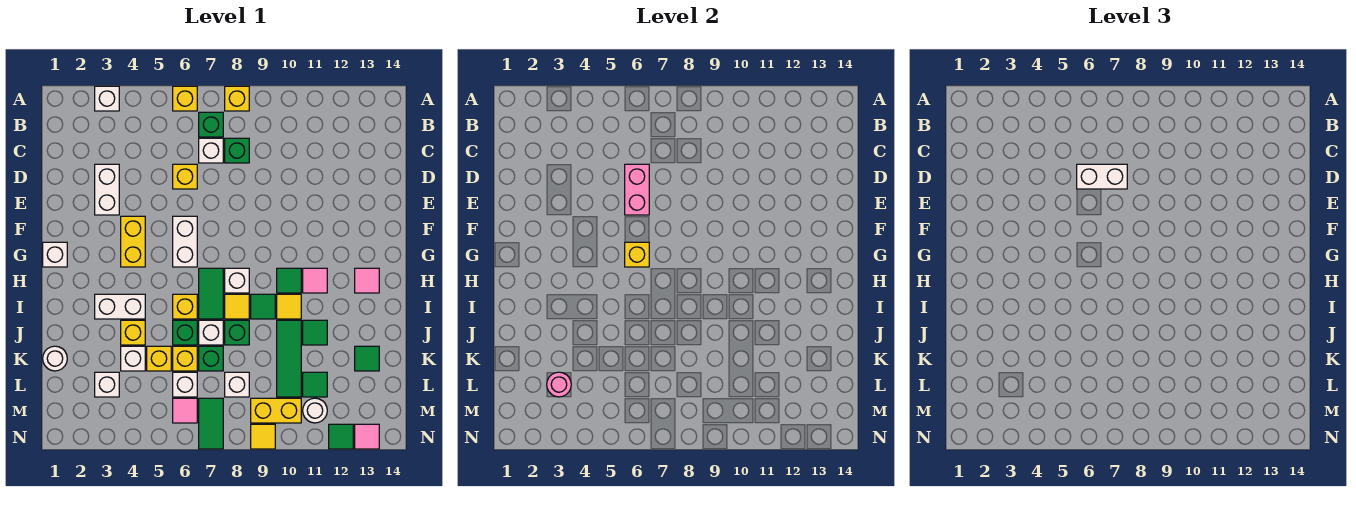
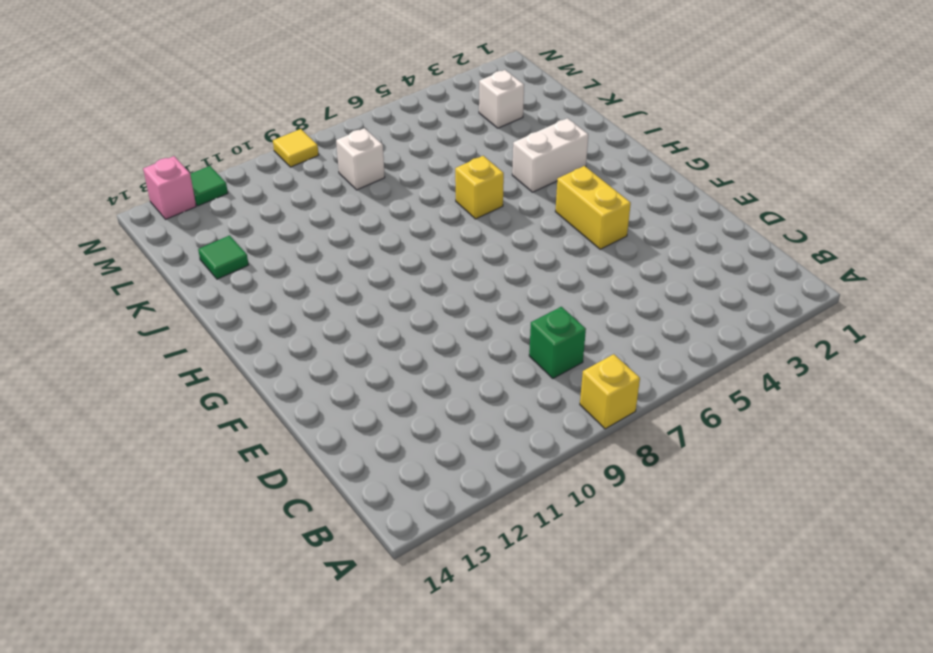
pink 1x1 brick [143,156,196,219] -> pink 1x1 tile [355,424,379,449]
none -> white 1x1 brick [95,86,119,111]
none -> yellow 1x1 brick [173,86,197,111]
none -> green 1x1 brick [199,112,223,137]
none -> white 1x1 brick [199,138,223,163]

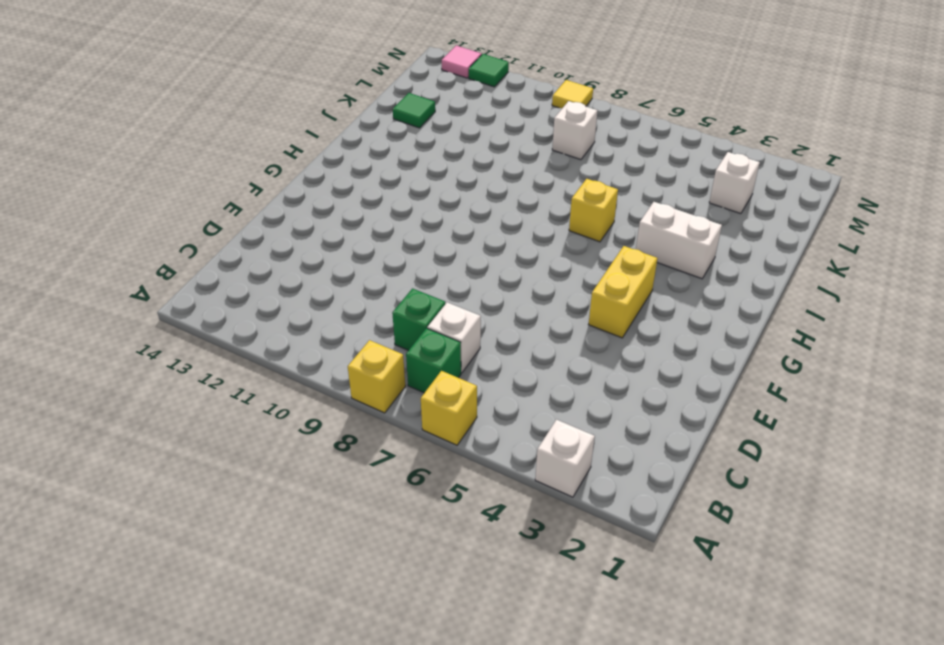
none -> white 1x2 brick [95,164,119,215]
none -> yellow 1x1 brick [173,164,197,189]
none -> white 1x2 brick [173,216,197,267]
none -> white 1x1 brick [43,242,67,267]

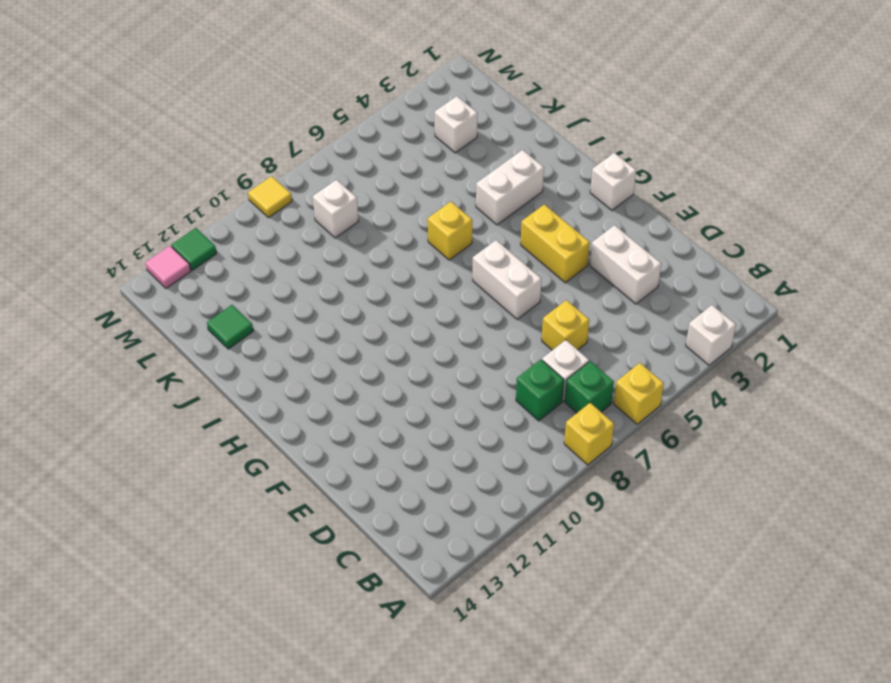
none -> green 1x2 tile [199,268,223,319]
none -> white 1x1 brick [225,268,249,293]
none -> green 1x1 tile [277,268,301,293]
none -> pink 1x1 tile [303,268,327,293]

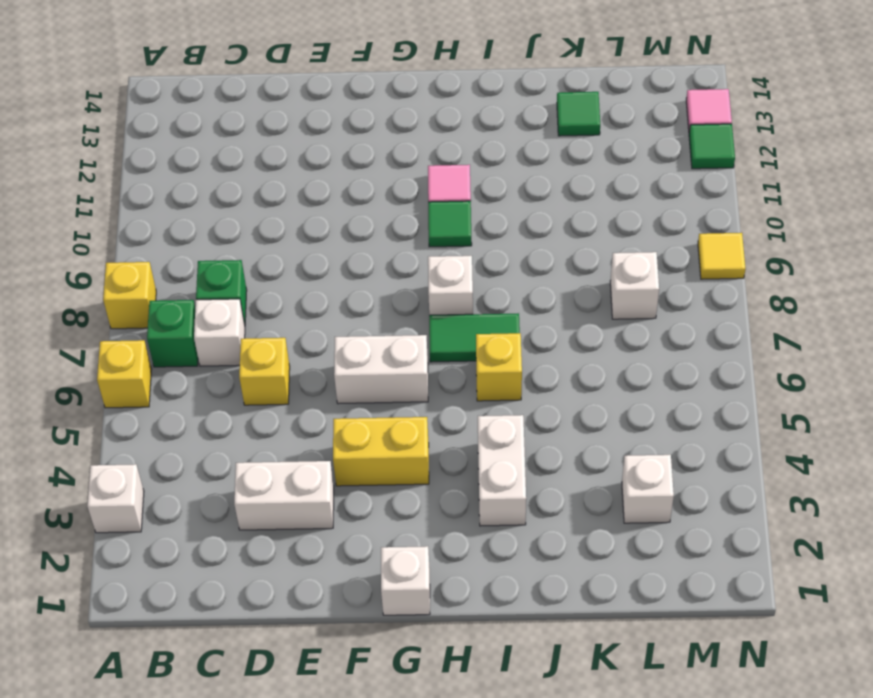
none -> pink 1x1 tile [355,268,379,293]
none -> yellow 1x1 tile [225,294,249,319]
none -> green 1x1 tile [251,294,275,319]
none -> yellow 1x1 tile [277,294,301,319]

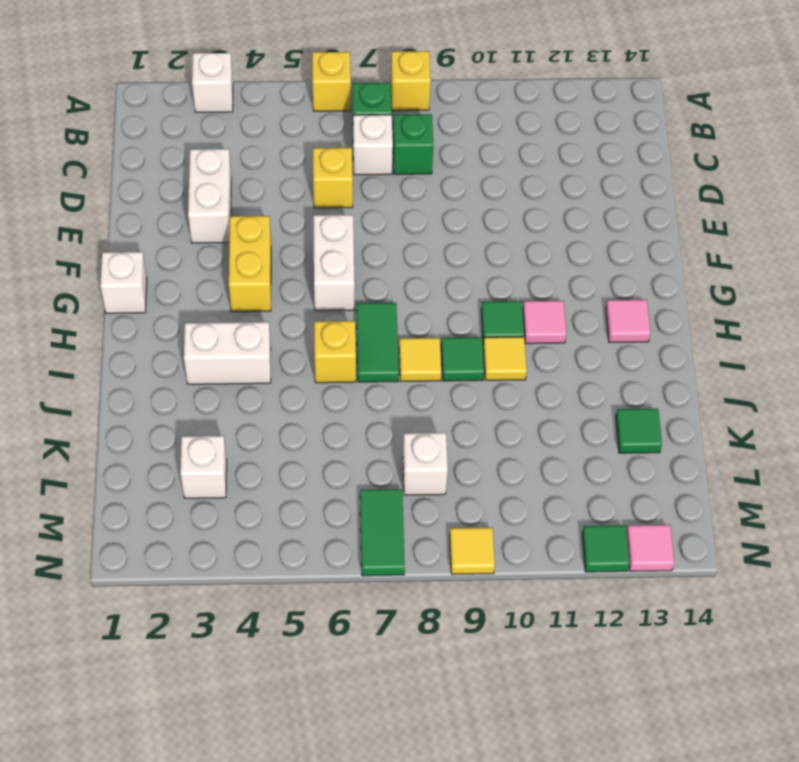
none -> white 1x1 brick [225,268,249,293]
none -> yellow 1x1 brick [121,320,145,345]
none -> green 1x1 brick [173,320,197,345]
none -> white 1x1 brick [199,320,223,345]

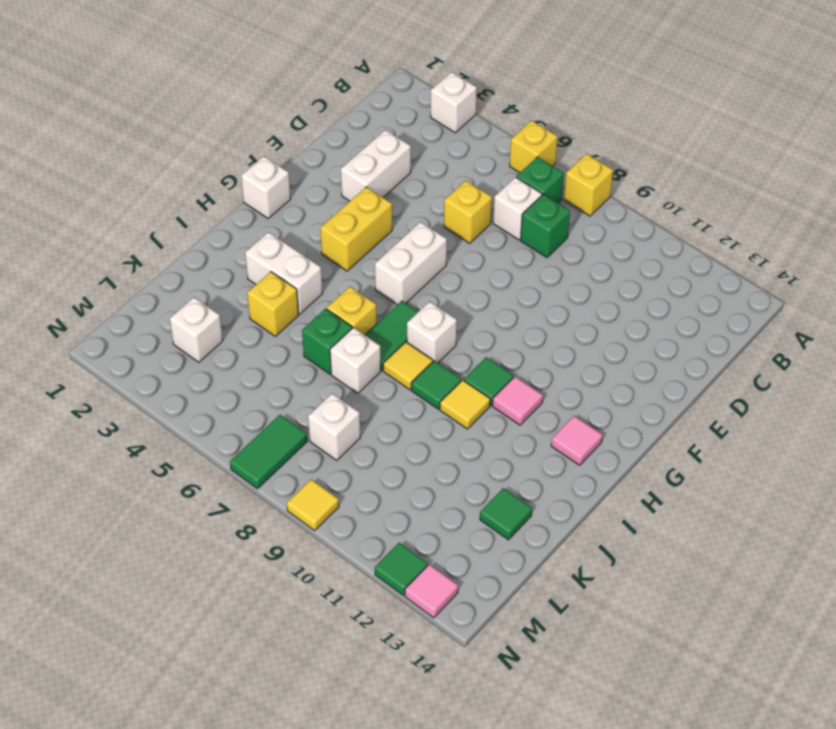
none -> green 1x1 brick [225,320,249,345]
none -> green 1x3 tile [277,320,301,397]
none -> green 1x1 tile [303,320,327,345]
none -> white 1x1 round brick [43,346,67,371]

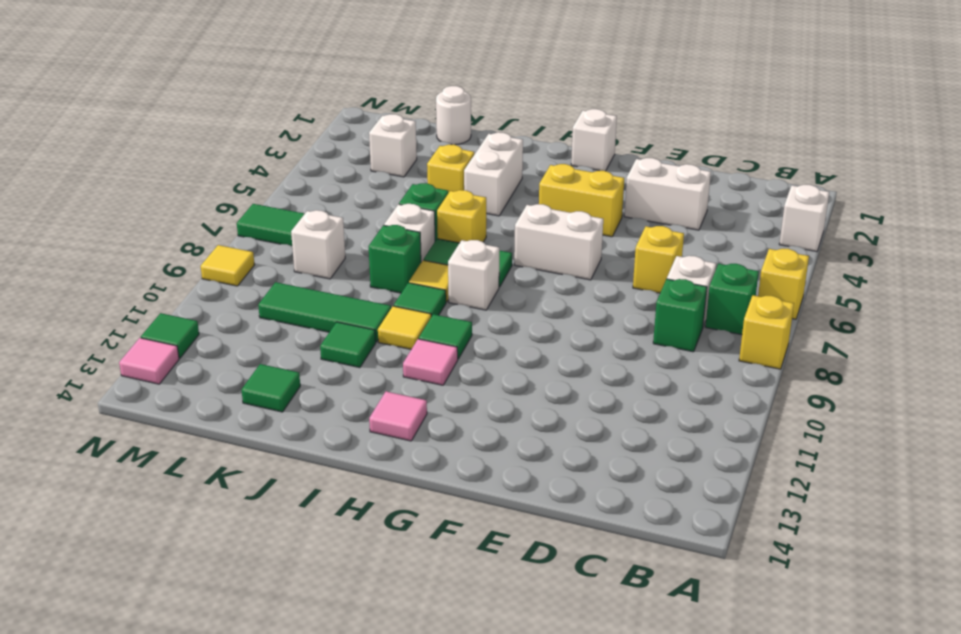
none -> white 1x1 brick [121,346,145,371]
none -> yellow 1x1 brick [147,346,171,371]
none -> yellow 1x1 brick [173,346,197,371]
none -> green 1x1 brick [199,346,223,371]

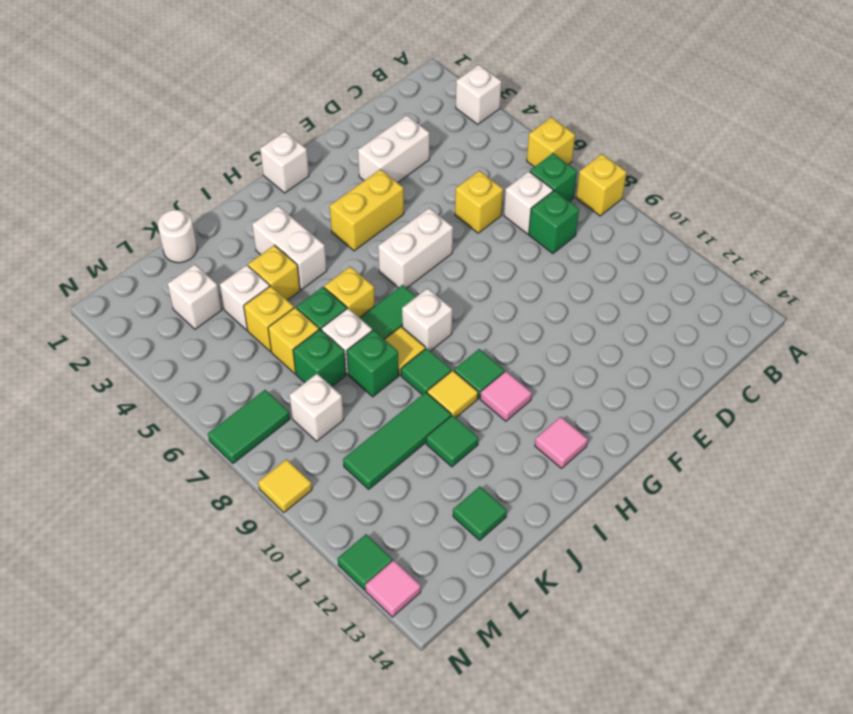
none -> white 1x1 brick [173,372,197,397]
none -> green 1x1 tile [303,372,327,397]
none -> pink 1x1 tile [173,398,197,423]
none -> yellow 1x2 brick [251,398,301,423]

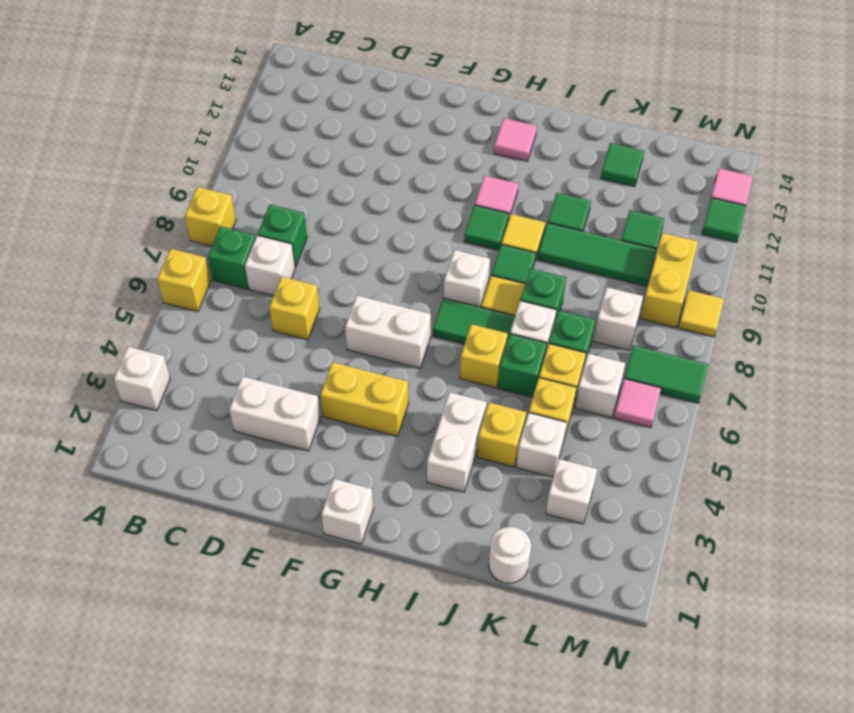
none -> white 1x1 round brick [303,398,327,423]
none -> pink 1x2 brick [625,164,649,215]
none -> yellow 1x1 brick [625,242,649,267]
none -> pink 1x1 round brick [547,372,571,397]

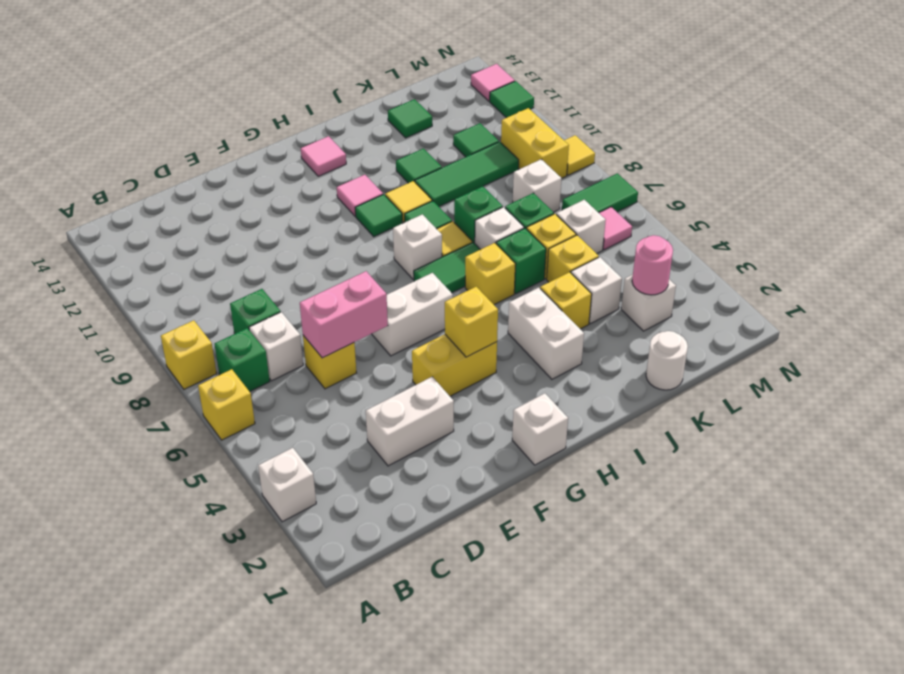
yellow 1x1 brick [445,287,498,357] -> yellow 1x1 brick moved to [625,242,649,267]
none -> white 1x1 round brick [303,398,327,423]
none -> white 1x2 brick [1077,164,1127,189]

